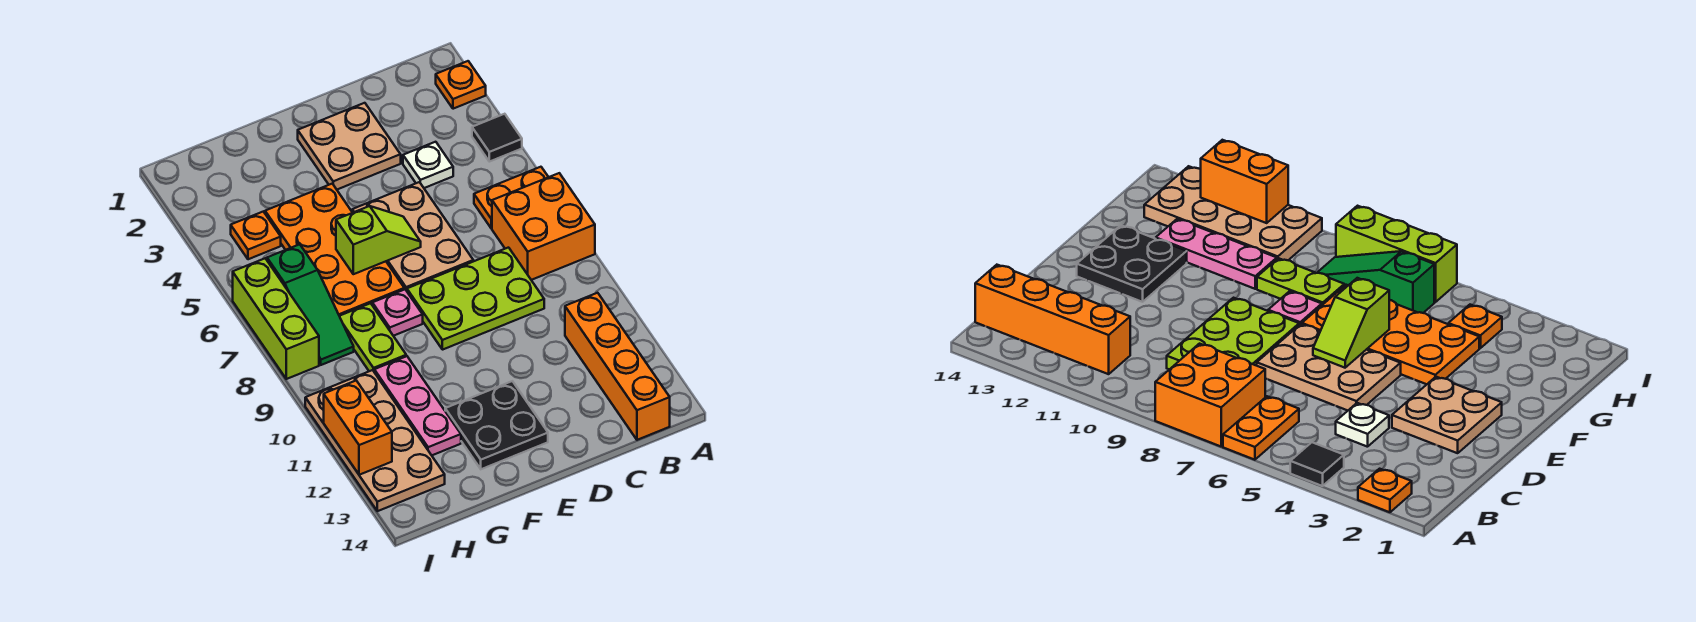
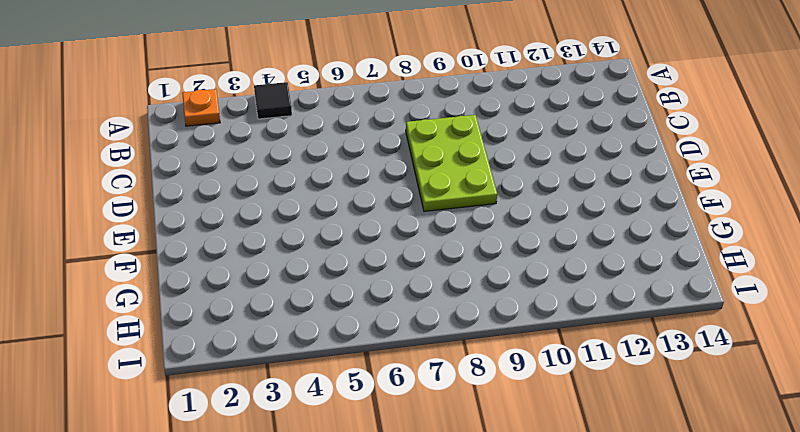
none -> orange 1x2 plate [474,167,548,228]
none -> orange 2x2 brick [492,173,595,280]
none -> orange 1x4 brick [565,293,670,440]

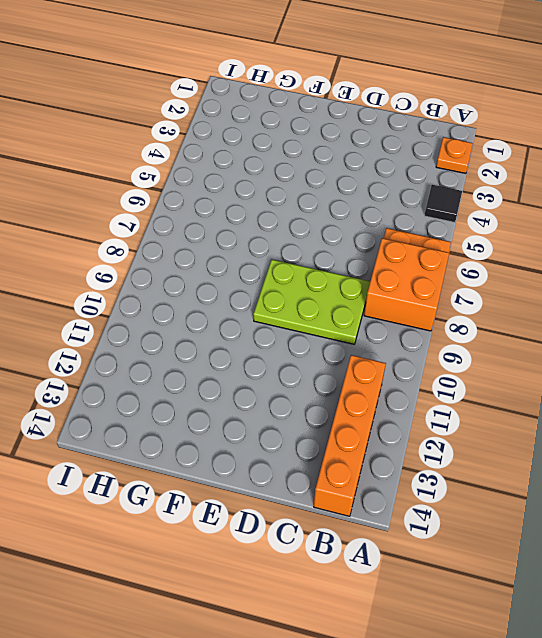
none -> white 1x1 plate [403,142,453,188]
none -> tan 2x2 plate [298,103,401,189]
none -> tan 2x3 plate [352,182,473,291]

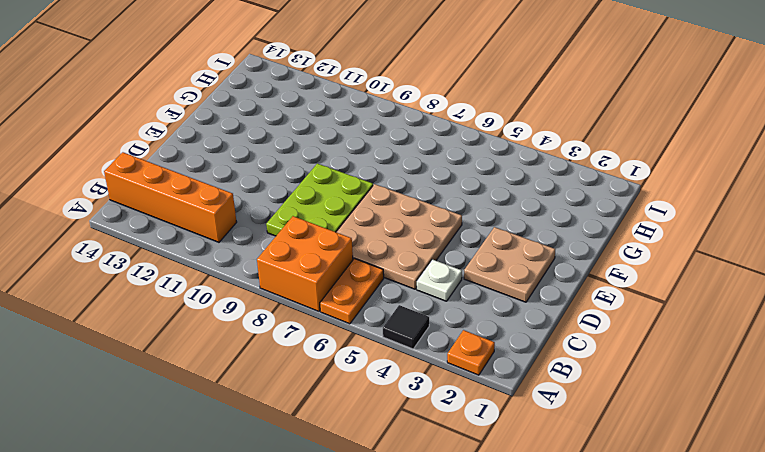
tan 3x3 plate [337,184,462,289] -> tan 2x3 plate [352,182,473,291]
none -> black 2x2 plate [445,381,548,469]
none -> orange 2x4 plate [265,184,404,316]
none -> pink 1x1 plate [372,289,423,336]

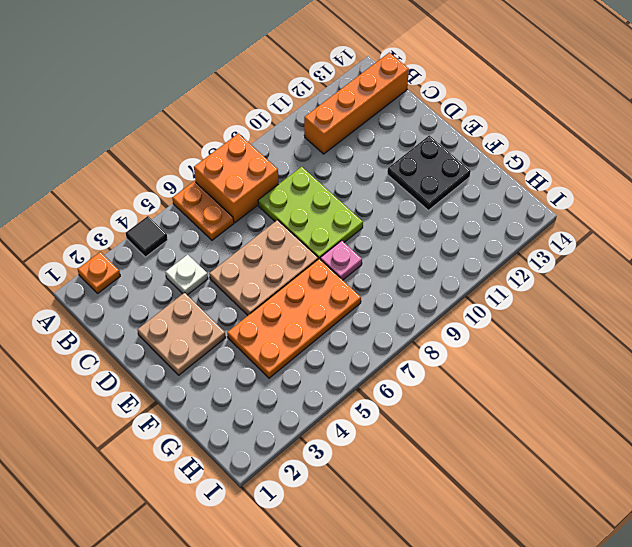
none -> lime 1x2 plate [340,303,406,371]
none -> pink 1x3 plate [374,356,461,455]
none -> orange 1x1 plate [231,212,281,259]

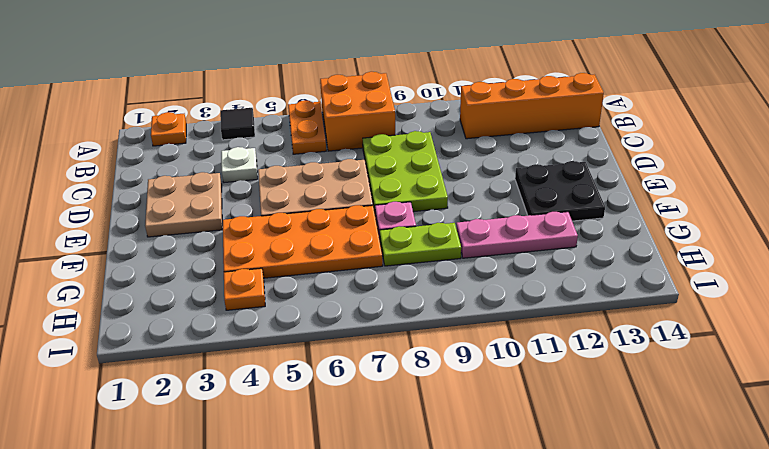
none -> green 1x3 slope [267,244,354,365]
none -> tan 2x4 plate [305,370,445,511]
none -> lime 1x3 brick [233,258,319,379]

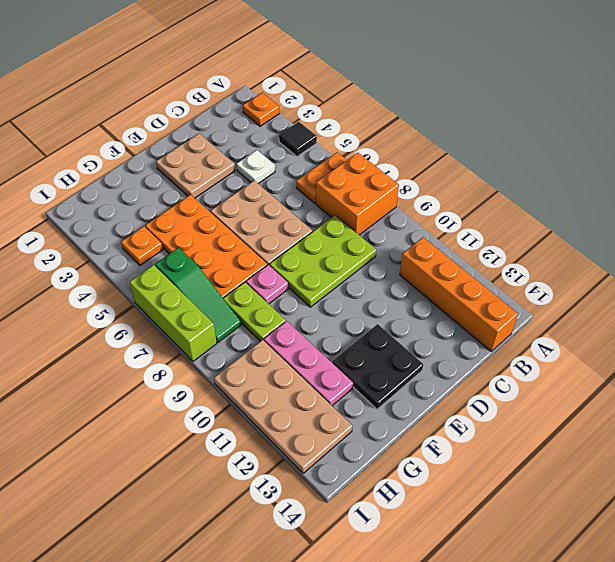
none -> lime 1x2 slope [336,206,421,274]
none -> orange 1x2 brick [324,381,392,475]

